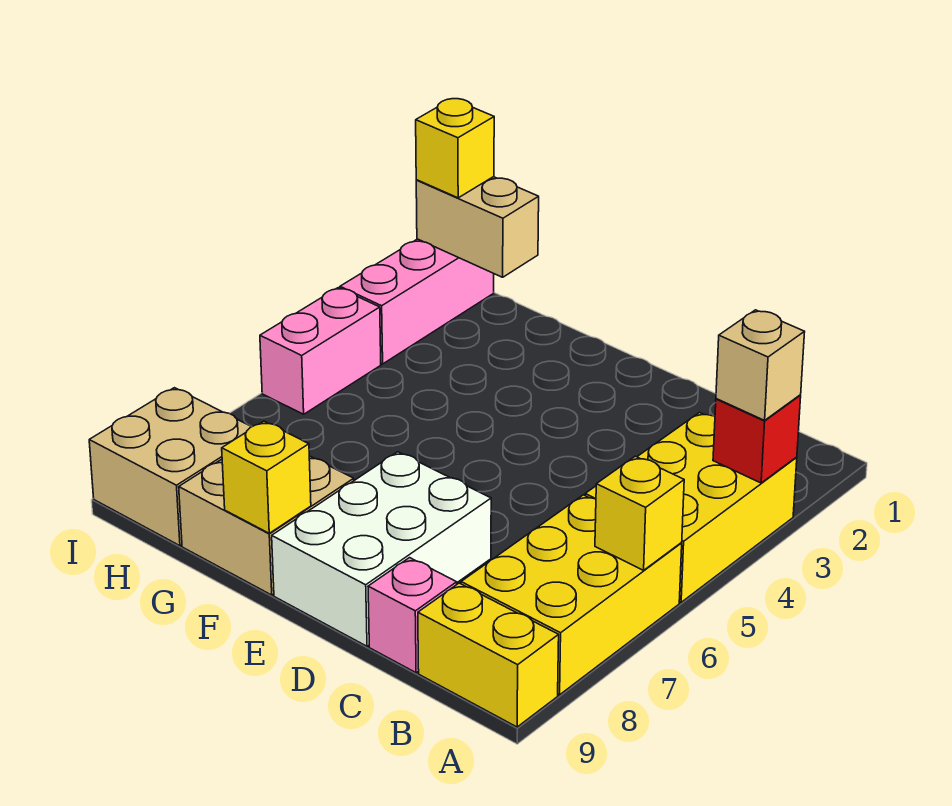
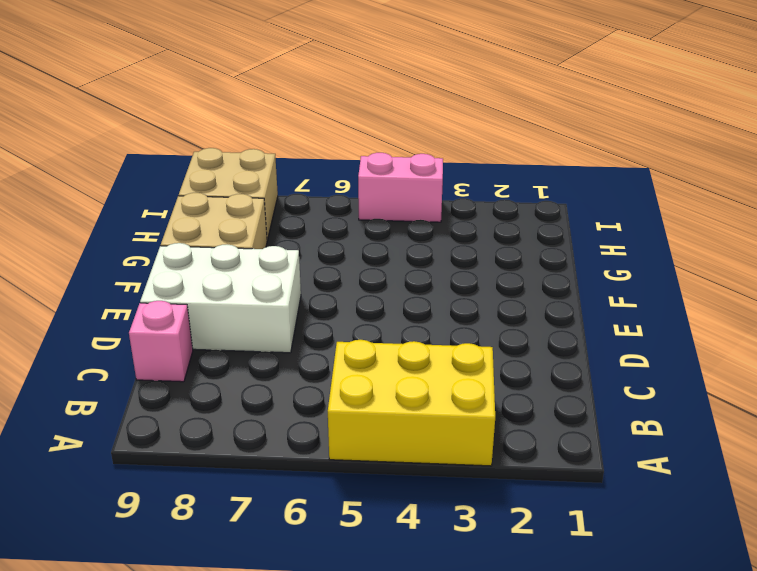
none -> yellow 2x3 brick [461,495,682,695]
none -> yellow 1x2 brick [418,583,559,727]
none -> pink 1x3 brick [340,239,494,364]

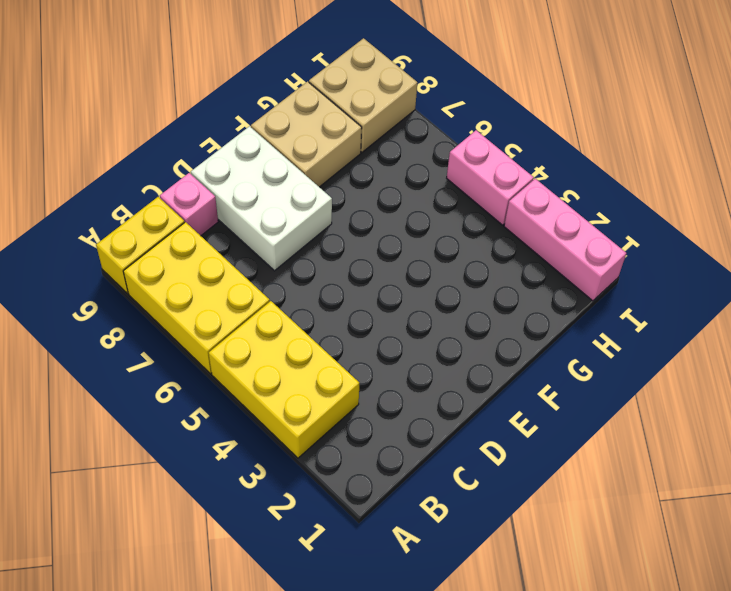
none -> red 1x1 brick [713,395,801,483]
none -> yellow 1x1 brick [595,456,684,570]
none -> yellow 1x1 brick [222,421,311,533]

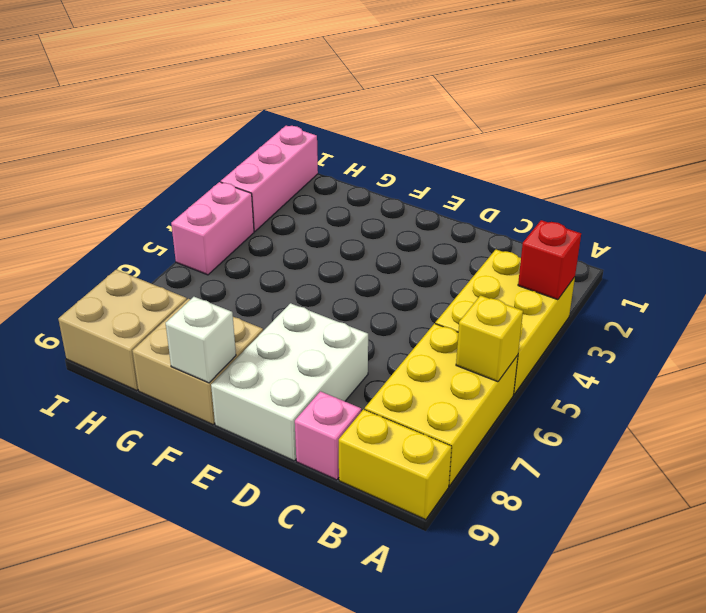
white 1x1 brick [166,297,236,383] -> yellow 1x1 brick [222,421,311,533]
none -> tan 1x2 brick [416,177,539,277]
none -> tan 1x1 brick [716,310,805,420]
none -> yellow 1x1 brick [416,99,494,198]

